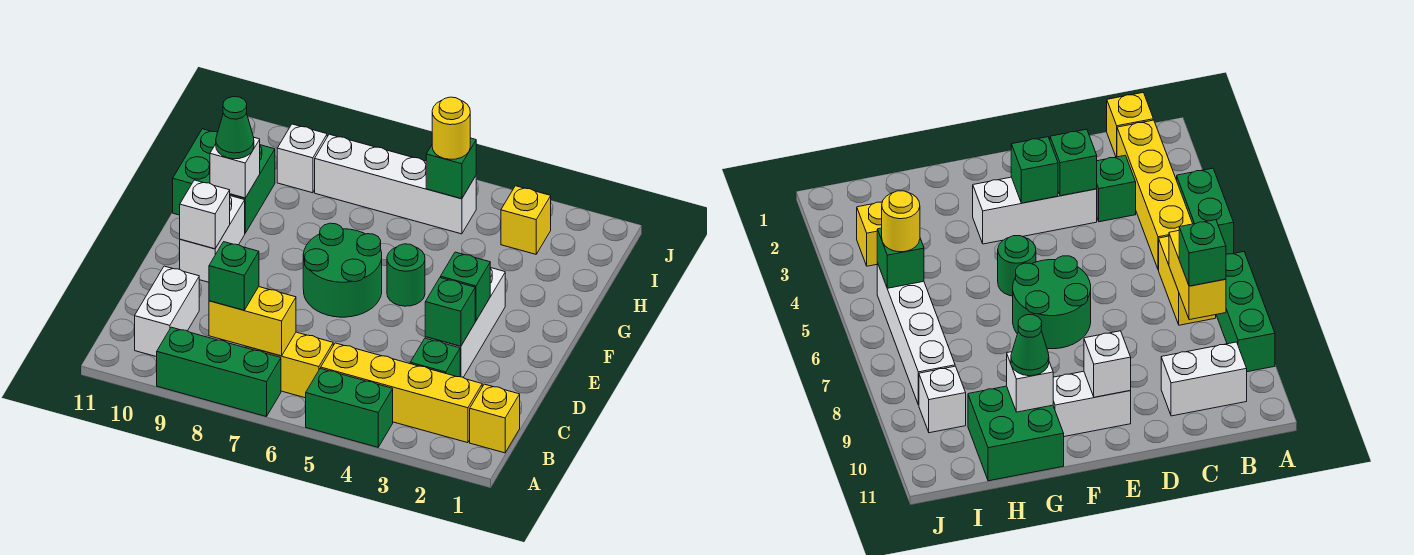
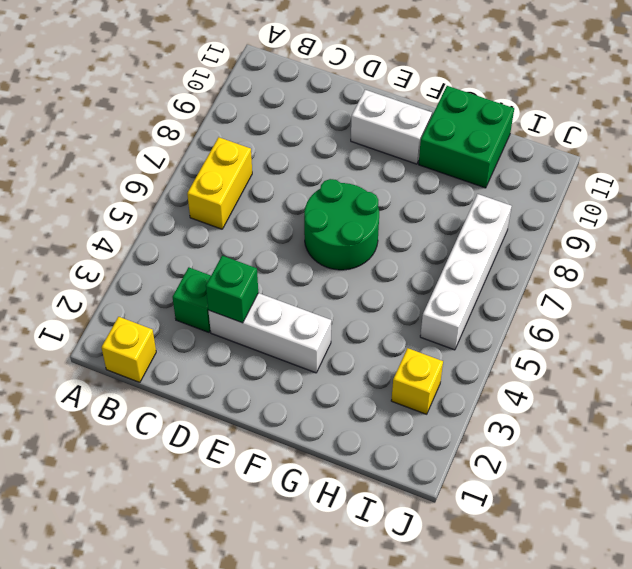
none -> green 1x2 brick [306,368,393,447]
none -> green 1x3 brick [157,327,281,417]
none -> yellow 1x4 brick [321,343,482,443]

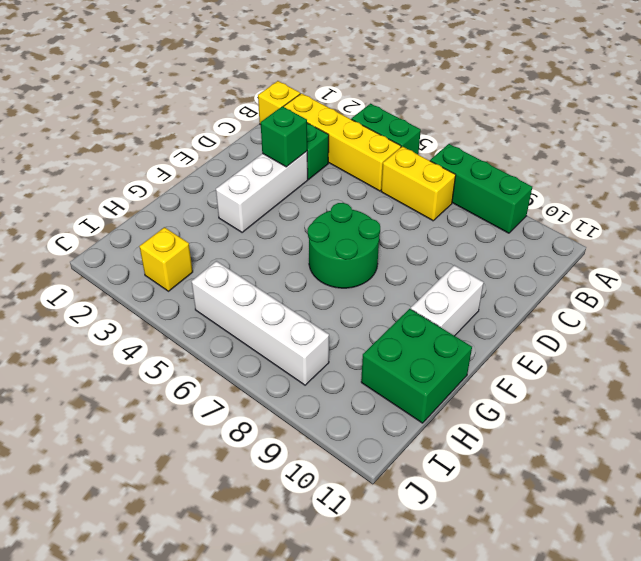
none -> white 1x2 brick [135,266,199,357]
none -> green 1x1 round brick [387,244,425,306]
none -> white 1x1 brick [277,124,327,193]

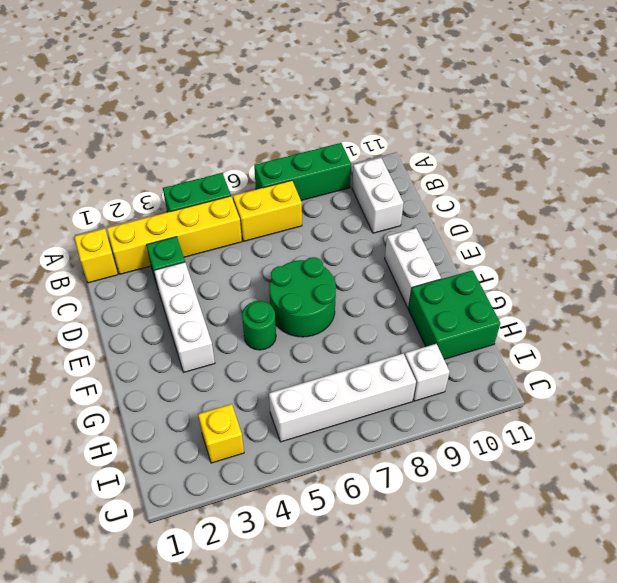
none -> yellow 1x2 brick [209,287,296,356]
none -> green 1x1 brick [425,278,475,346]
none -> green 1x1 brick [441,252,490,321]

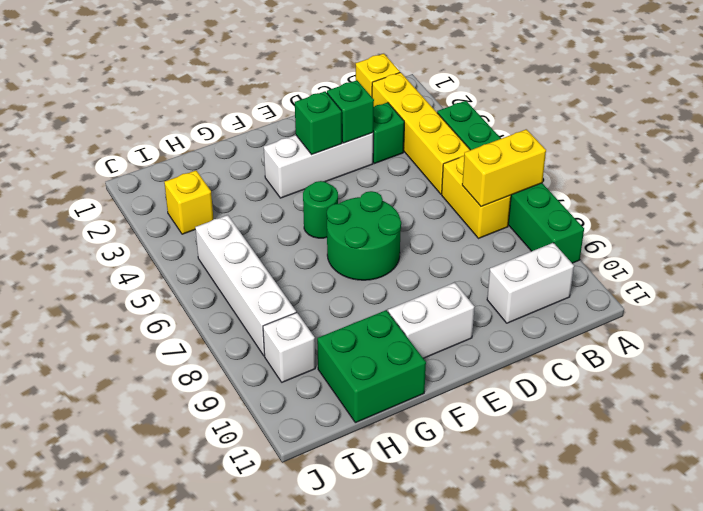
yellow 1x2 brick [462,129,546,207] -> yellow 1x2 brick turned to [209,287,296,356]
none -> white 1x1 brick [180,180,230,249]
none -> white 1x1 brick [210,138,260,198]
none -> green 1x1 brick [426,138,476,199]

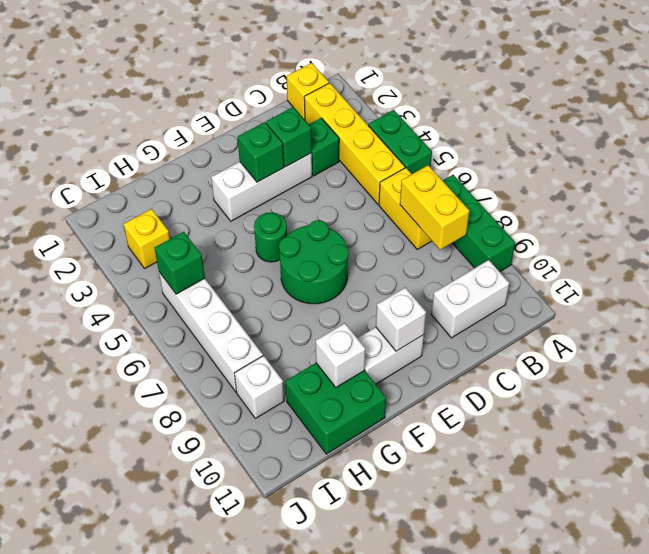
none -> green 1x1 brick [209,242,259,310]
none -> green 1x1 cone [216,97,254,159]
none -> yellow 1x1 round brick [432,97,470,159]

